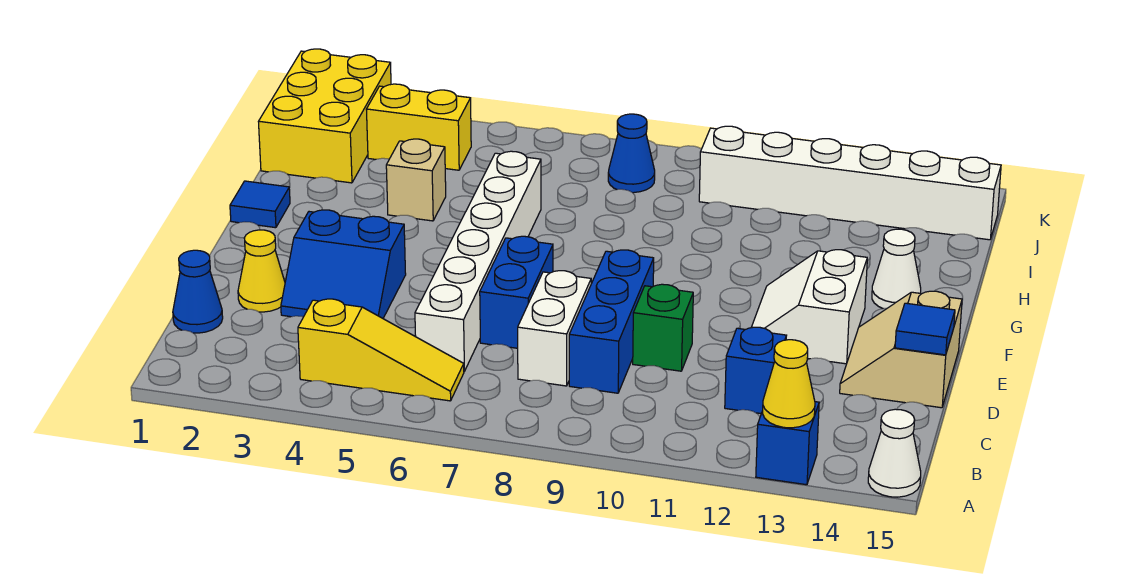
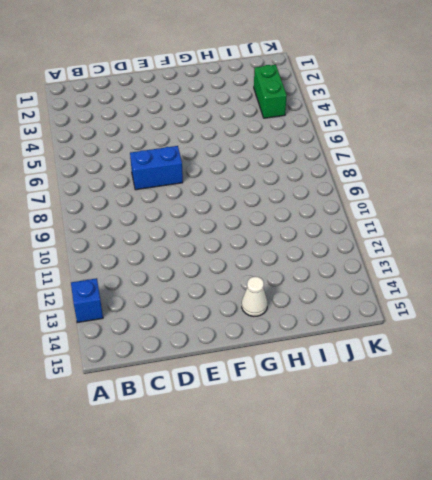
green 1x2 brick [254,65,287,118] -> yellow 1x2 brick [366,84,471,170]
none -> white 1x1 cone [868,409,921,497]
none -> yellow 1x3 slope [298,299,464,401]
none -> blue 1x1 cone [173,250,223,333]

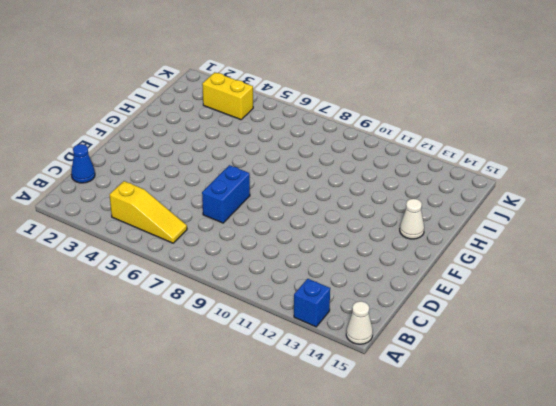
none -> white 1x6 brick [415,151,541,371]
none -> white 1x2 brick [518,271,591,386]
none -> blue 1x3 brick [569,250,654,393]

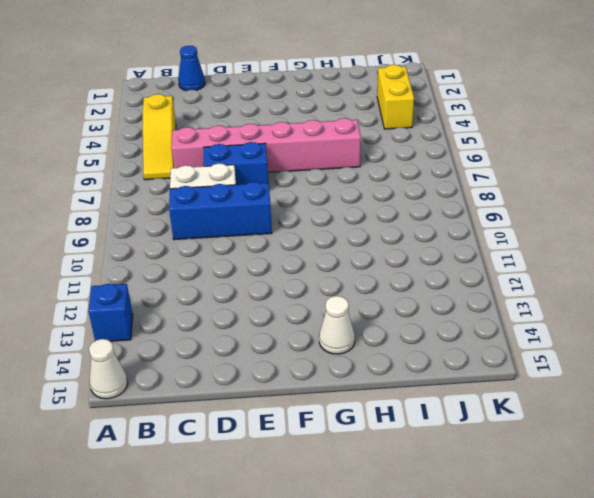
pink 1x6 brick [172,118,361,172] -> white 1x6 brick [415,151,541,371]
none -> blue 1x1 brick [725,327,787,414]
none -> yellow 1x1 cone [238,230,285,312]
none -> blue 2x2 slope [281,210,406,318]

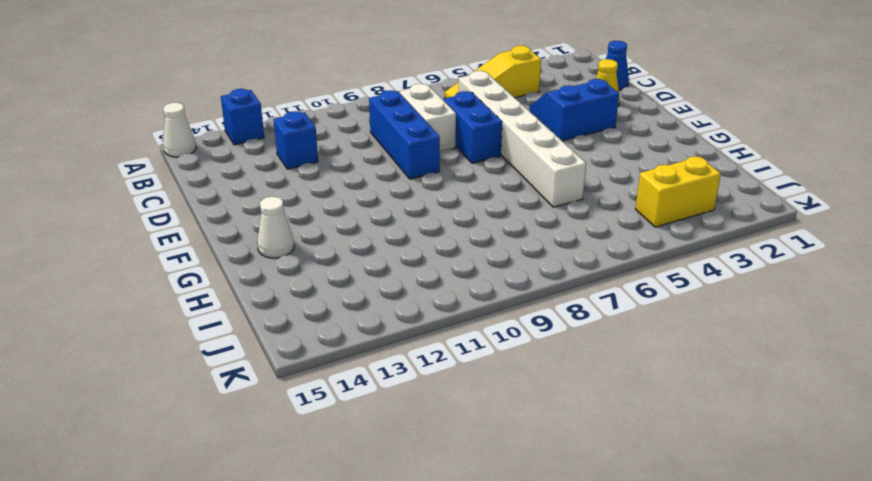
none -> green 1x1 brick [633,284,693,371]
none -> tan 2x2 slope [840,291,962,408]
none -> white 2x2 slope [751,250,867,364]

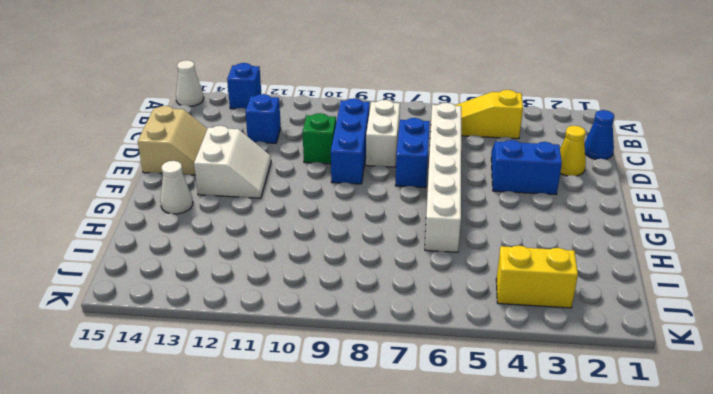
none -> blue 1x1 tile [230,181,290,228]
none -> tan 1x1 brick [386,139,446,221]
none -> yellow 2x3 brick [258,49,391,183]

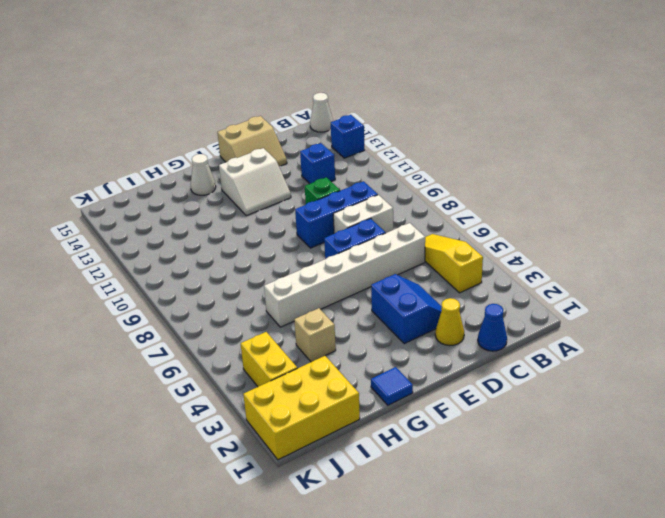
none -> blue 1x1 cone [608,114,655,193]
none -> white 1x6 brick [699,126,1001,240]
none -> yellow 1x1 cone [763,340,815,428]

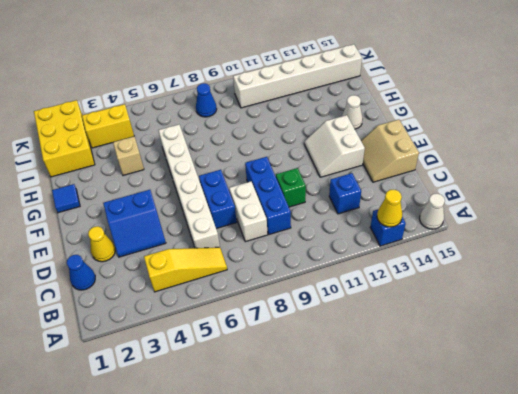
none -> blue 1x1 tile [895,303,955,355]

